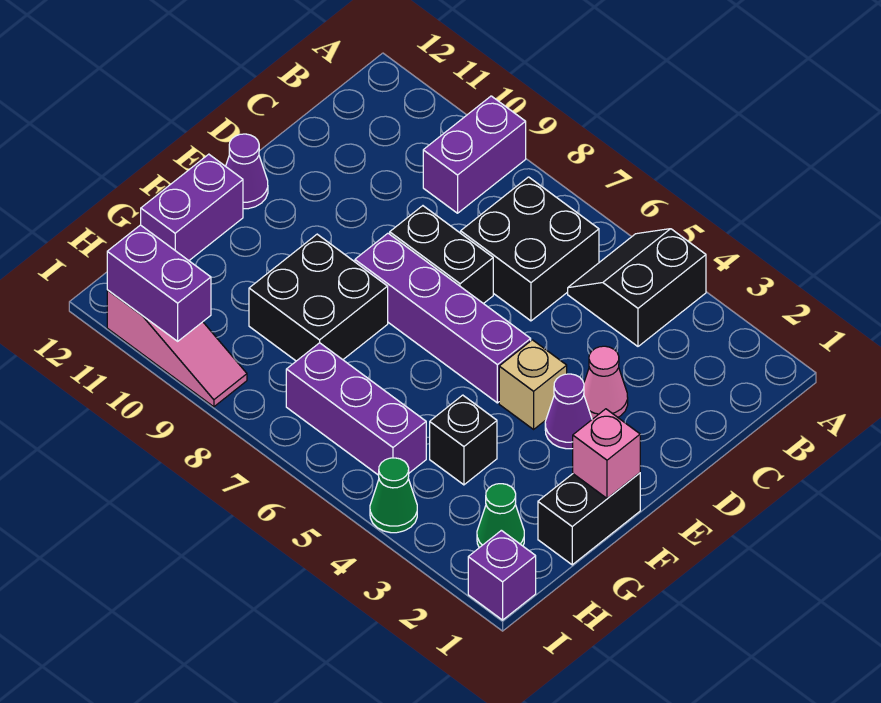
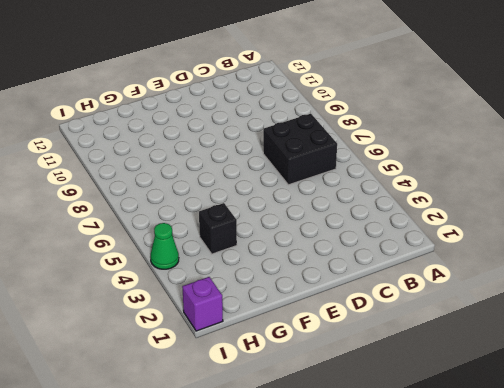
none -> black 2x2 slope [568,229,706,346]
none -> purple 1x2 brick [423,96,526,213]
none -> pink 1x1 cone [584,346,628,419]

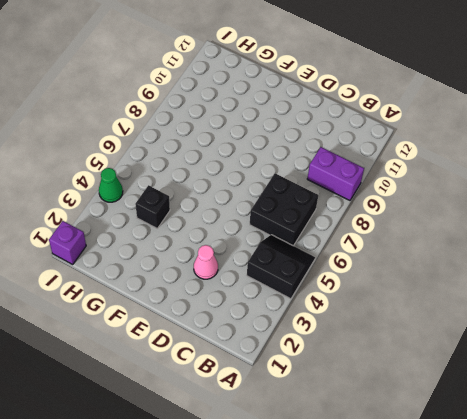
none -> black 1x2 brick [390,206,493,304]
none -> purple 1x1 cone [545,374,592,449]
none -> tan 1x1 brick [499,340,567,429]

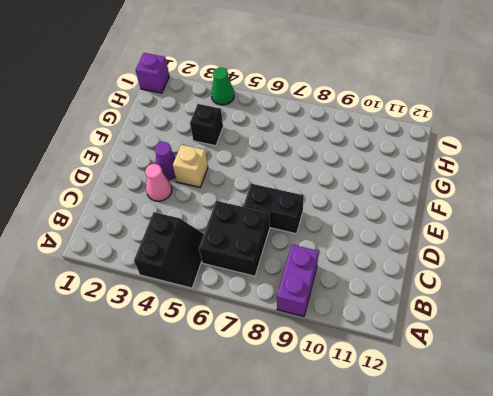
none -> purple 1x4 brick [355,233,531,403]
none -> purple 1x1 cone [226,134,268,209]
none -> black 1x2 brick [538,473,640,565]

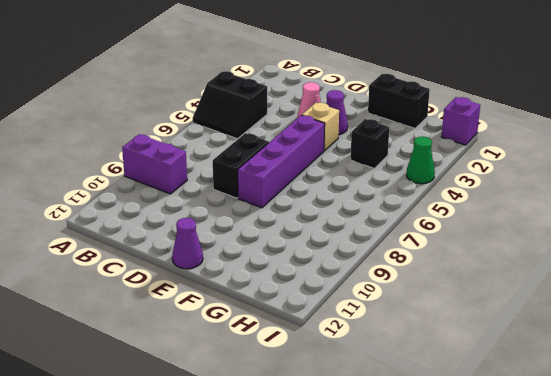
none -> black 2x2 brick [461,177,599,321]
none -> black 2x2 brick [249,234,388,361]
none -> purple 1x2 brick [141,154,243,260]

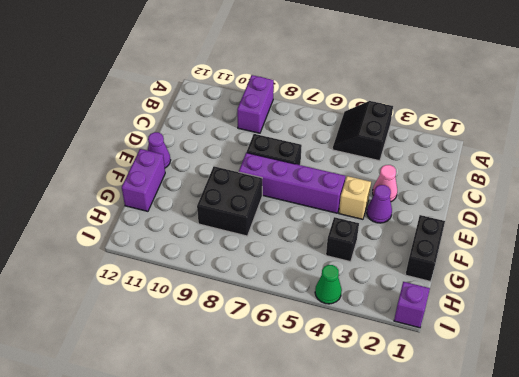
none -> black 2x2 brick [461,177,599,321]
none -> green 1x1 cone [477,484,524,548]
none -> purple 1x3 brick [286,343,426,475]

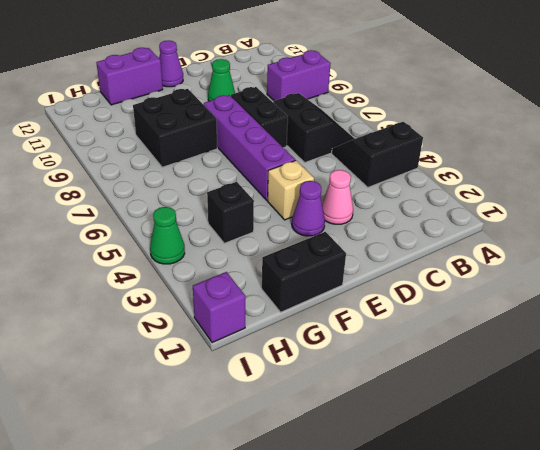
black 2x2 slope [273,93,354,162] -> black 2x2 brick [461,177,599,321]
green 1x1 cone [208,59,235,101] -> green 1x1 cone moved to [477,484,524,548]
none -> purple 1x3 brick [286,343,426,475]
none -> pink 1x3 slope [107,290,247,407]
none -> pink 1x1 brick [573,409,640,498]

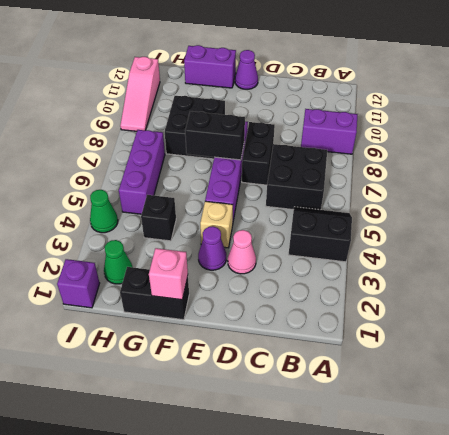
black 1x2 brick [185,111,245,160] -> none
none -> purple 1x2 brick [107,225,211,341]

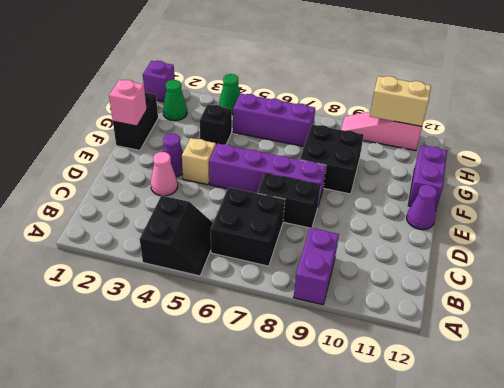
tan 1x2 brick [370,76,431,126] -> purple 1x2 brick [107,225,211,341]

